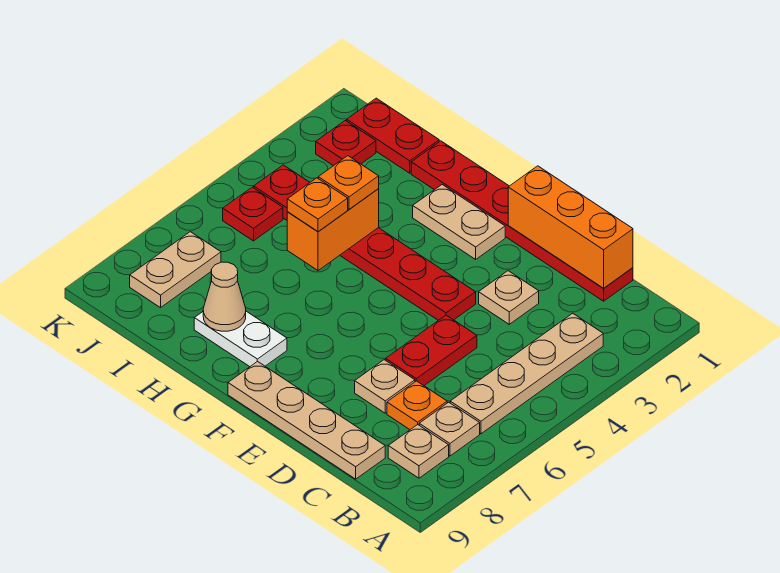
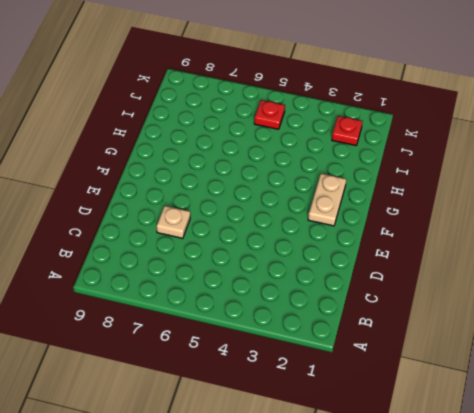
none -> tan 1x4 plate [450,313,603,434]
none -> tan 1x1 plate [419,402,480,456]
none -> tan 1x1 plate [388,425,449,478]

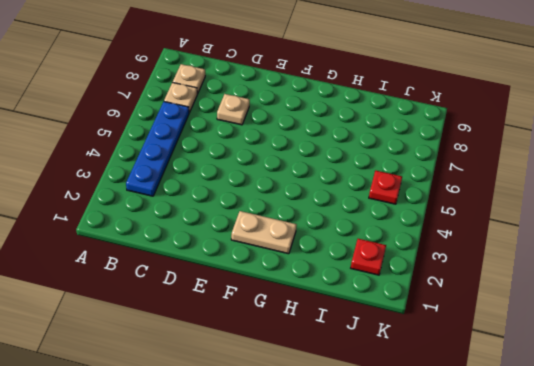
blue 1x4 plate [126,102,189,196] -> tan 1x4 plate [450,313,603,434]
none -> red 1x6 plate [411,141,633,301]
none -> orange 1x1 plate [387,381,447,430]
none -> tan 1x4 plate [228,361,385,479]

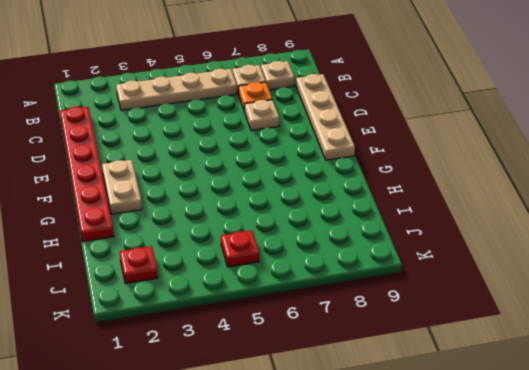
none -> tan 1x1 plate [479,271,539,324]
none -> red 1x2 plate [386,315,477,386]
none -> red 1x6 plate [254,165,476,320]

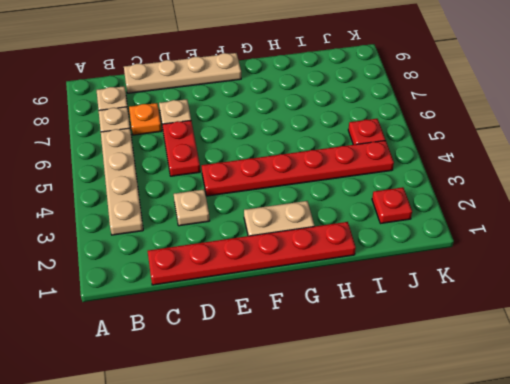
none -> white 1x2 plate [194,311,287,367]
none -> red 1x2 plate [347,98,439,173]
none -> tan 1x2 plate [130,232,221,308]

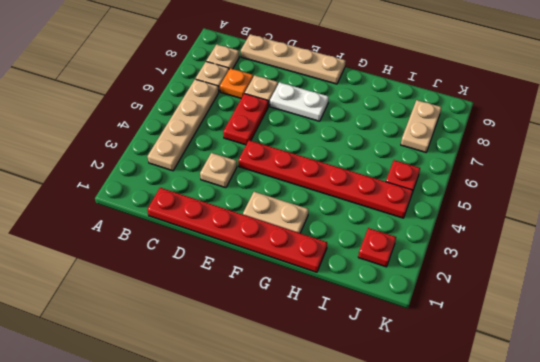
white 1x2 plate [270,82,329,121] -> white 1x2 plate moved to [194,311,287,367]
none -> red 1x2 plate [347,98,439,173]
none -> orange 1x3 brick [508,166,633,288]
none -> orange 1x2 brick [287,189,379,271]

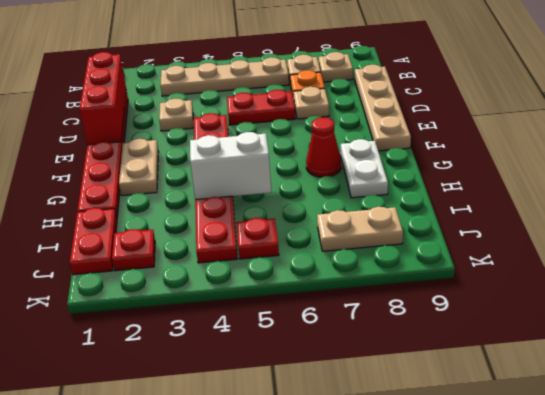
red 1x3 brick [79,52,126,145] -> orange 1x3 brick [508,166,633,288]
red 1x1 cone [306,117,341,177] -> none
white 1x2 brick [190,132,271,200] -> orange 1x2 brick [287,189,379,271]
none -> tan 1x1 cone [203,262,246,331]
none -> orange 1x1 plate [318,156,379,209]
none -> orange 1x1 plate [287,178,348,232]

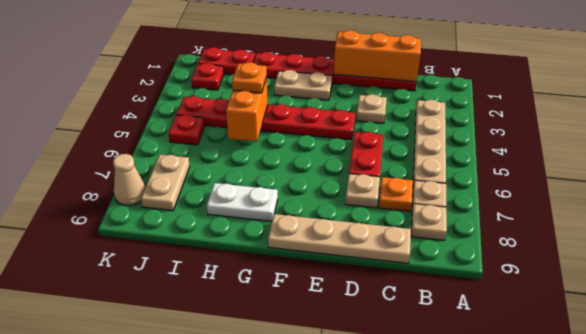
tan 1x1 cone [113,154,145,205] -> tan 1x1 cone moved to [203,262,246,331]
none -> orange 1x1 plate [287,178,348,232]

